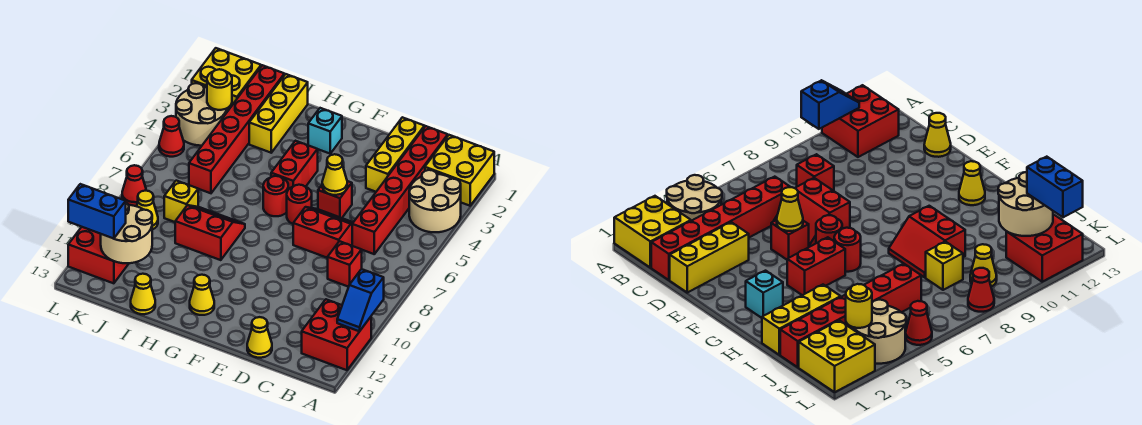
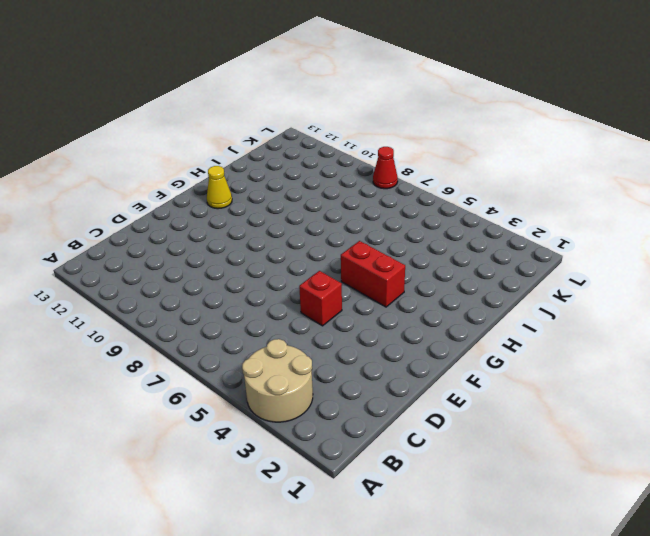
none -> yellow 2x2 brick [425,135,494,206]
none -> red 2x2 brick [302,299,371,370]
none -> red 1x6 brick [352,126,448,254]
none -> red 1x1 brick [328,241,362,287]

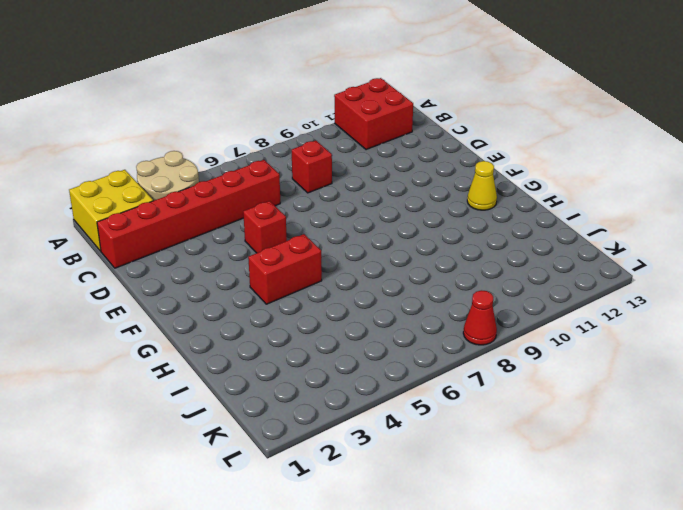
none -> yellow 1x3 brick [366,117,424,192]
none -> red 2x2 slope [293,207,353,258]
none -> yellow 1x1 cone [247,317,272,358]
none -> red 1x1 round brick [287,185,312,224]

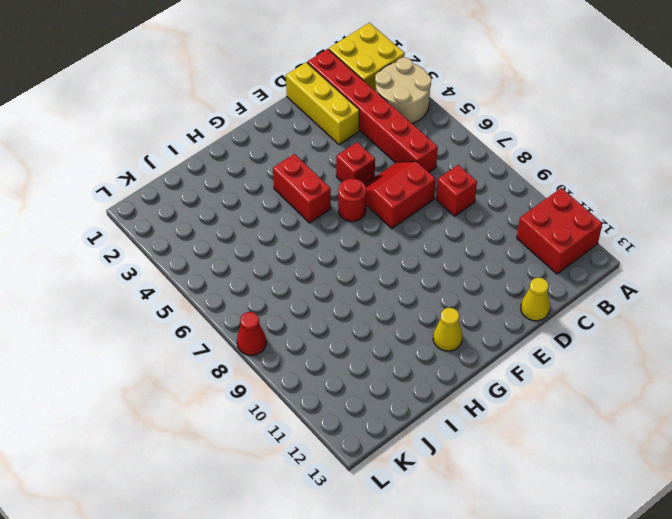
none -> cyan 1x1 brick [308,108,342,154]
none -> red 1x1 round brick [263,176,288,216]
none -> red 2x2 slope [175,205,245,260]
none -> yellow 1x3 brick [249,74,308,153]

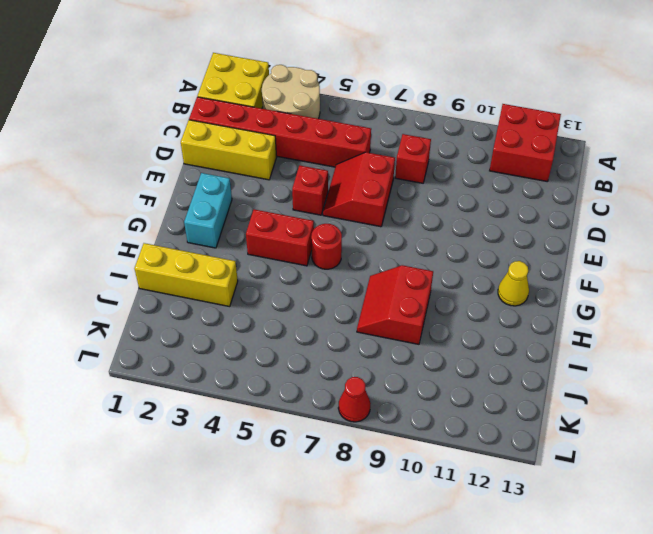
cyan 1x2 brick [184,173,232,248] -> cyan 1x1 brick [308,108,342,154]
none -> yellow 1x1 cone [247,317,272,358]
none -> red 1x1 round brick [287,185,312,224]
none -> yellow 1x1 cone [131,274,155,314]
none -> red 1x6 brick [189,65,284,193]

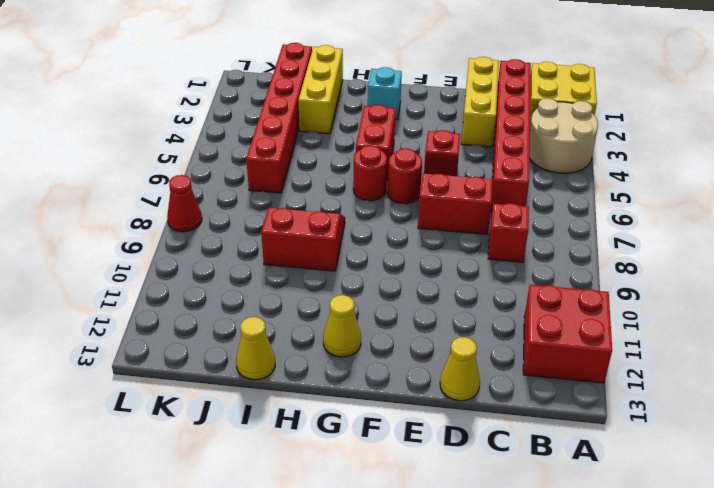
none -> yellow 1x1 brick [164,181,198,222]
none -> yellow 2x2 brick [192,48,261,112]
none -> tan 2x2 round brick [176,83,227,146]
none -> yellow 1x1 cone [137,191,158,230]

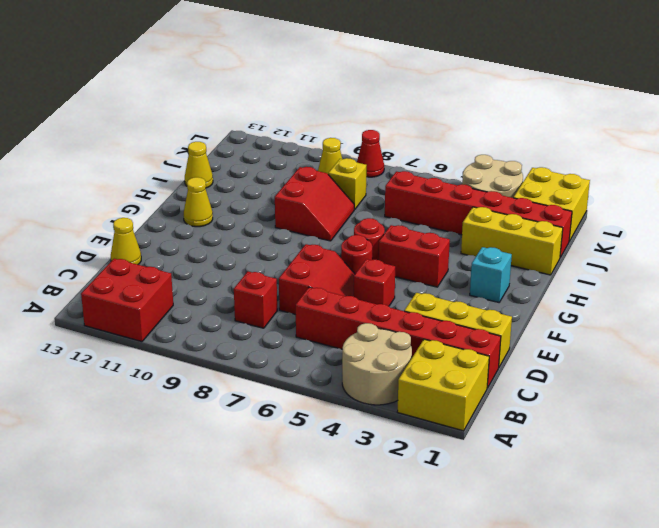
none -> red 2x2 brick [68,227,129,283]
none -> red 1x1 cone [159,116,184,157]
none -> blue 1x2 slope [337,269,384,332]
none -> yellow 1x1 cone [322,154,347,195]

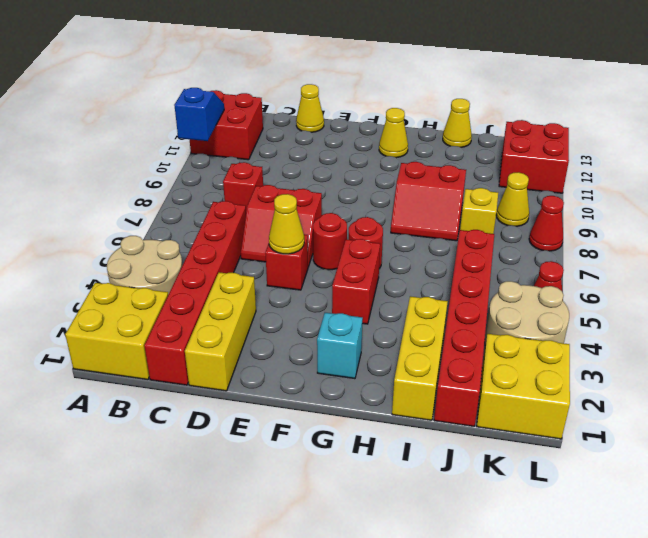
none -> tan 2x2 round brick [101,203,152,263]
none -> yellow 1x1 round brick [207,69,232,110]
none -> blue 1x2 brick [68,184,126,239]

